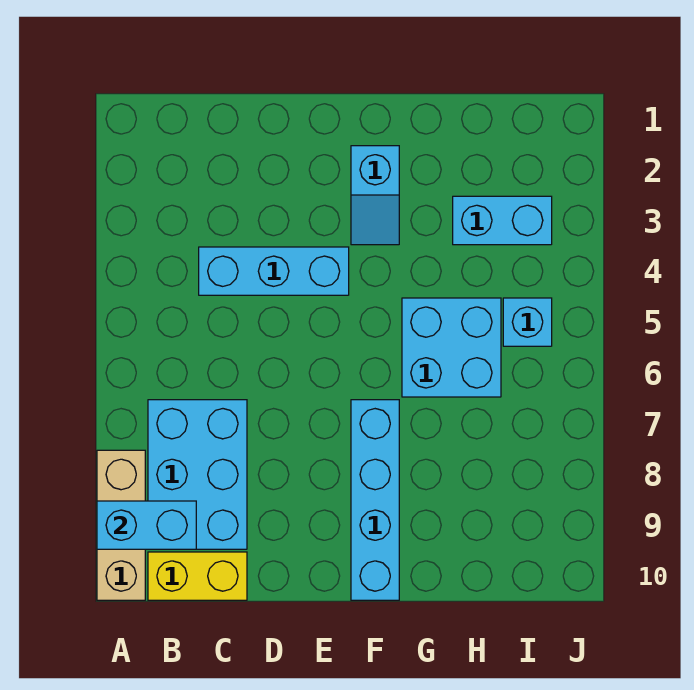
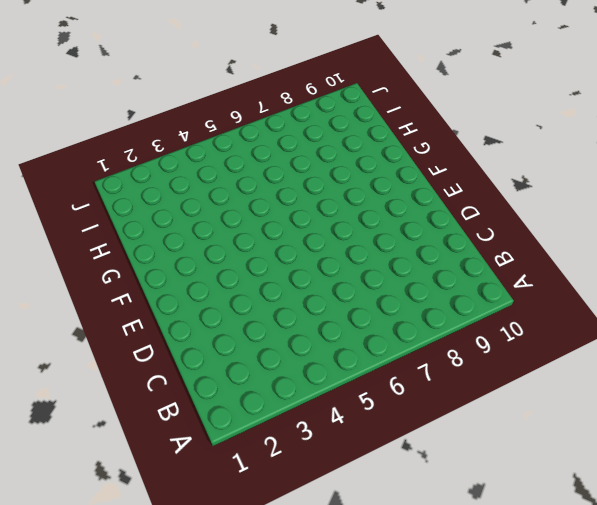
none -> tan 1x3 brick [97,450,145,600]
none -> cyan 2x3 brick [148,400,247,549]

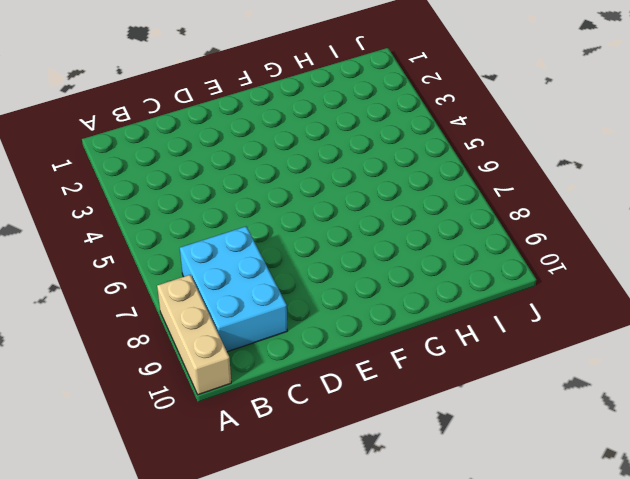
none -> yellow 1x2 brick [148,552,247,600]
none -> cyan 1x3 brick [199,247,349,295]

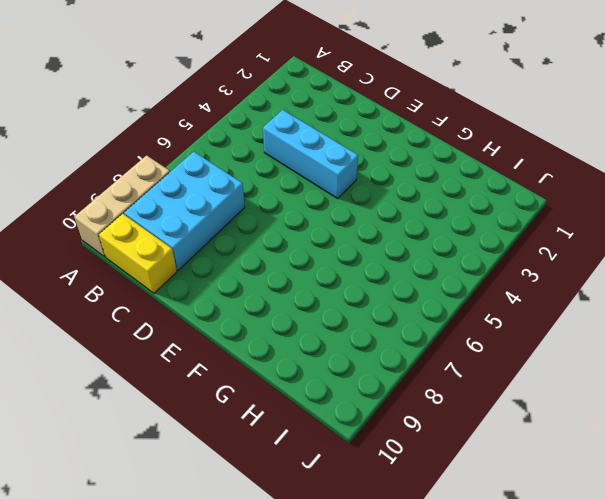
none -> cyan 1x2 slope [351,146,399,245]
none -> cyan 1x4 brick [351,400,399,600]

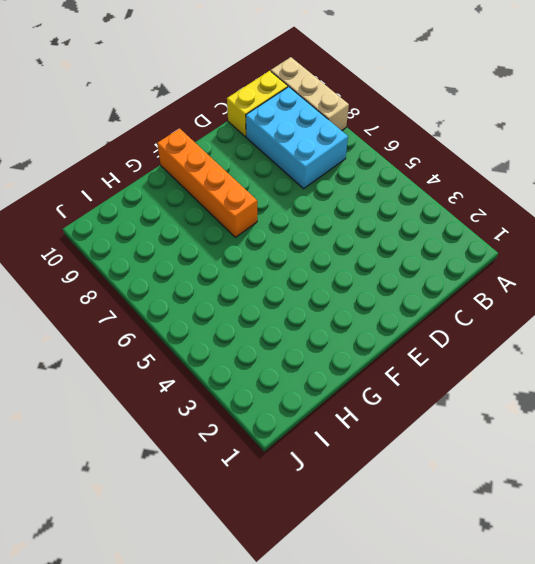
orange 1x4 brick [157,128,257,237] -> cyan 1x4 brick [351,400,399,600]
none -> cyan 1x3 brick [199,247,349,295]
none -> cyan 1x2 slope [351,146,399,245]

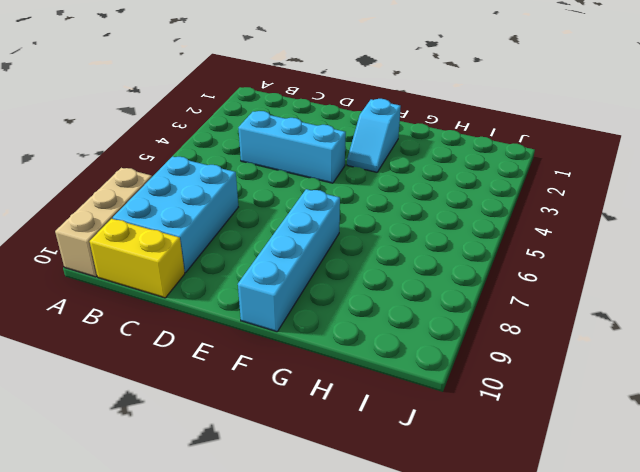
none -> cyan 2x2 brick [402,298,501,397]
none -> cyan 1x2 brick [453,196,552,245]

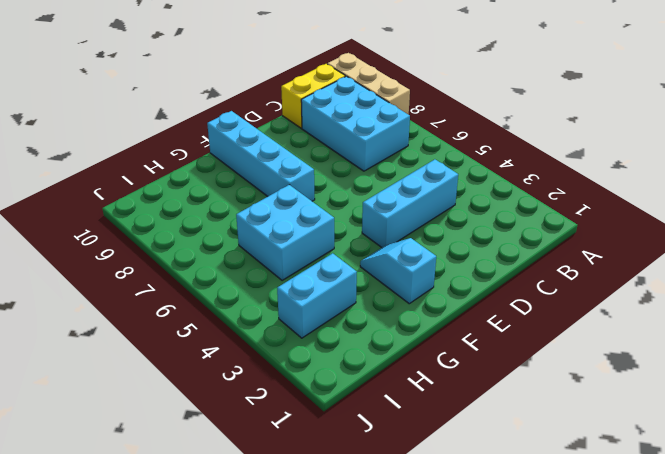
none -> cyan 1x1 brick [503,298,552,346]
none -> cyan 1x2 brick [97,501,196,549]

